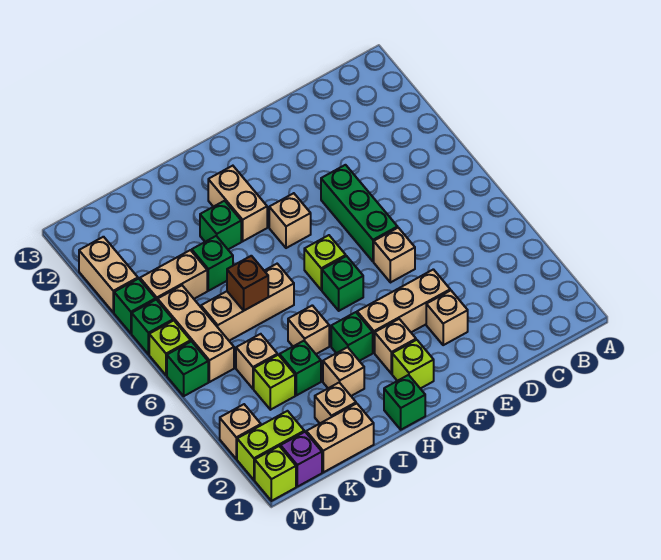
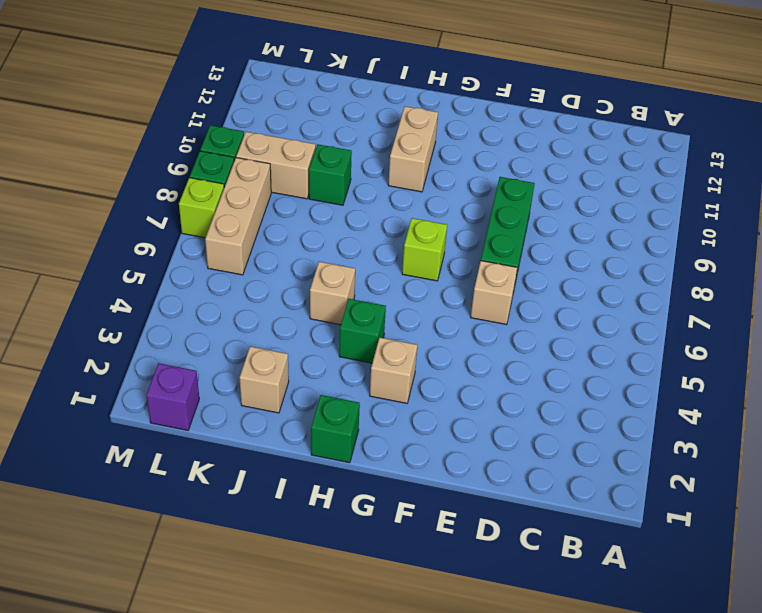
none -> tan 1x1 brick [426,290,468,345]
none -> tan 1x3 brick [357,269,450,353]
none -> lime 1x1 brick [392,340,434,389]
none -> green 1x1 brick [322,256,363,311]

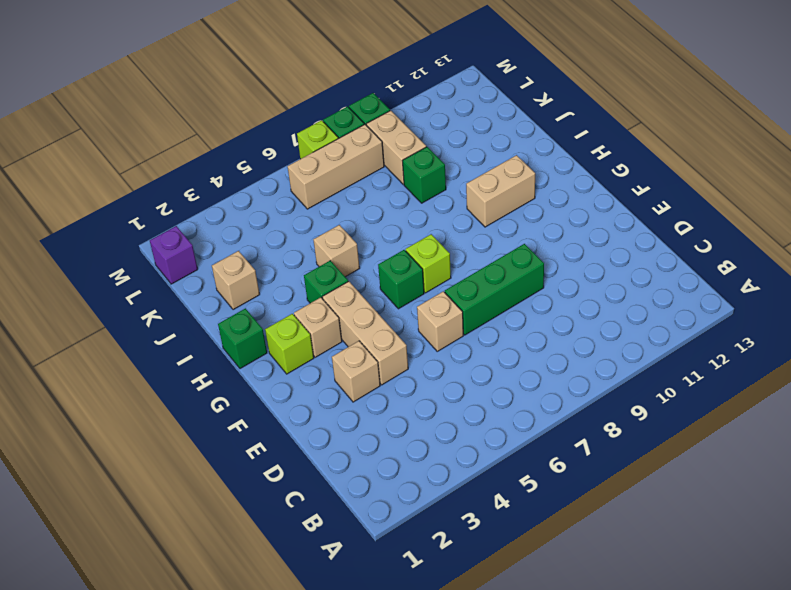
none -> tan 1x1 brick [269,193,311,248]
none -> tan 1x1 brick [323,347,364,396]
none -> tan 1x3 brick [201,264,294,341]
none -> green 1x1 brick [200,201,241,249]

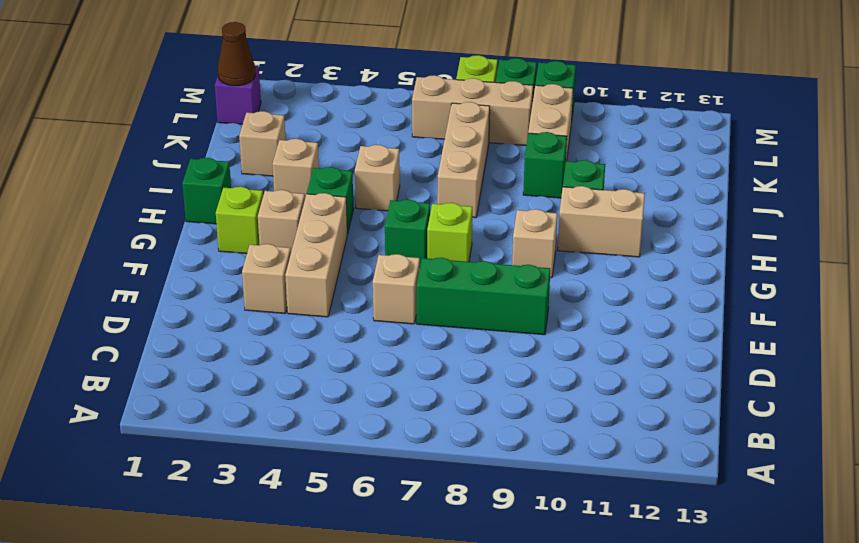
brown 1x1 cone [218,22,255,86] -> none
none -> tan 1x2 brick [306,403,374,472]
none -> green 1x1 brick [280,341,321,395]
none -> lime 1x1 brick [254,355,295,410]
none -> tan 1x1 brick [236,334,277,389]

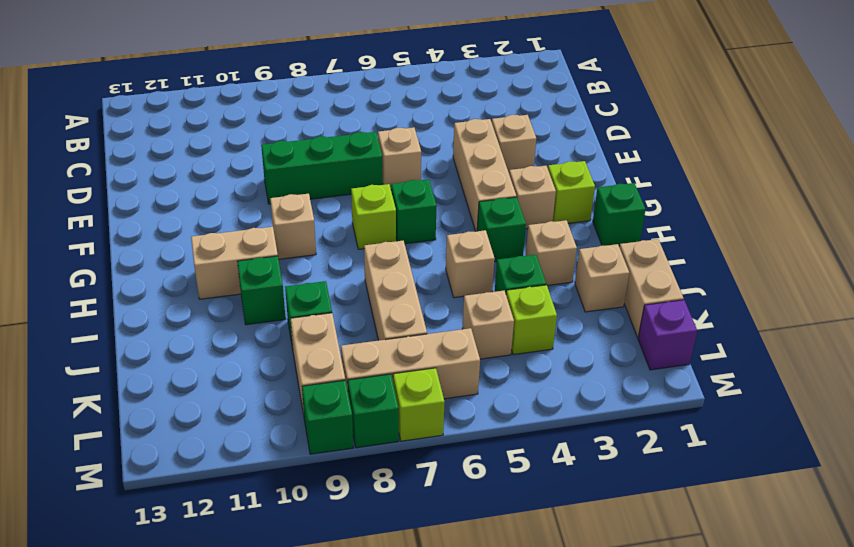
none -> lime 1x2 brick [237,411,304,480]
none -> lime 1x1 brick [255,446,296,501]
none -> tan 1x1 brick [220,404,261,459]
none -> green 1x1 brick [167,341,208,396]

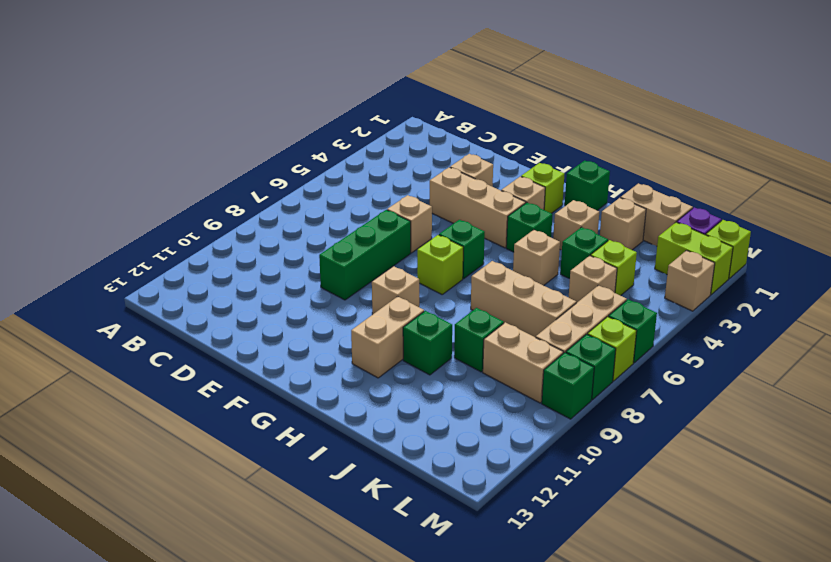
none -> tan 1x2 brick [79,237,138,312]
none -> brown 1x1 brick [227,256,268,310]

